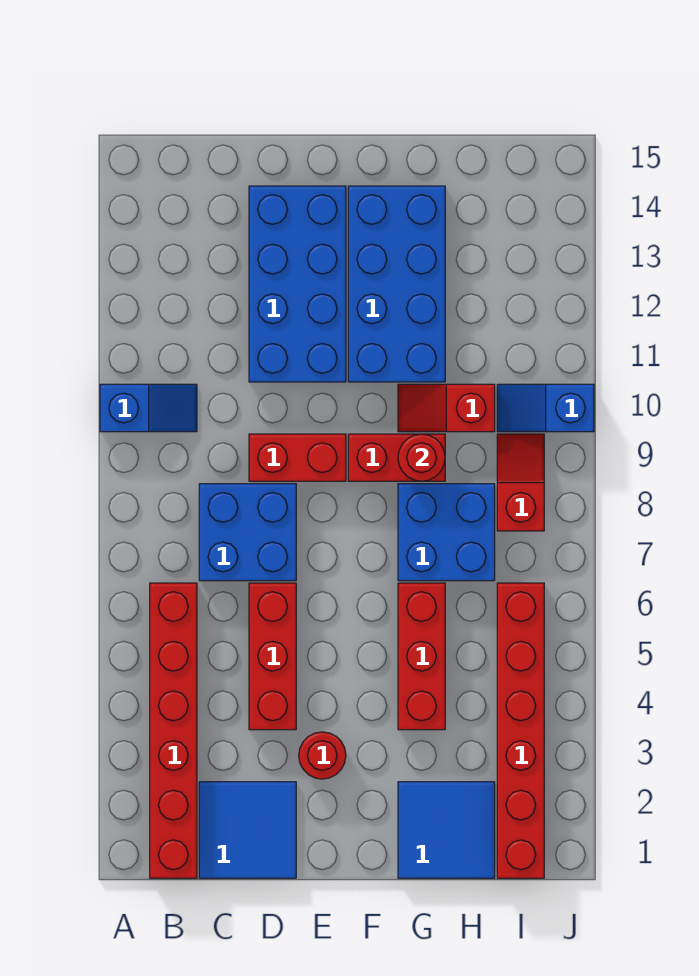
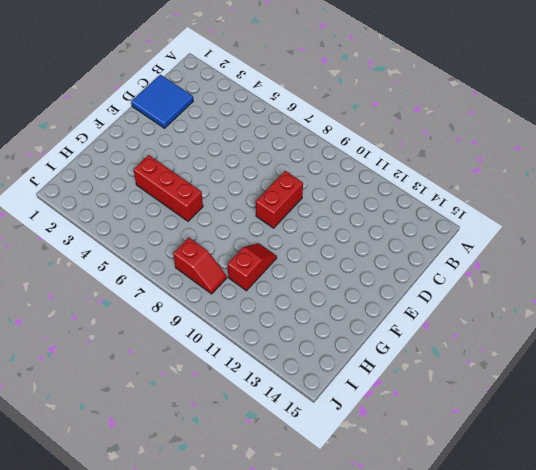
none -> blue 1x2 slope [100,384,197,432]
none -> red 1x6 brick [150,583,197,878]
none -> blue 2x2 brick [199,484,296,581]

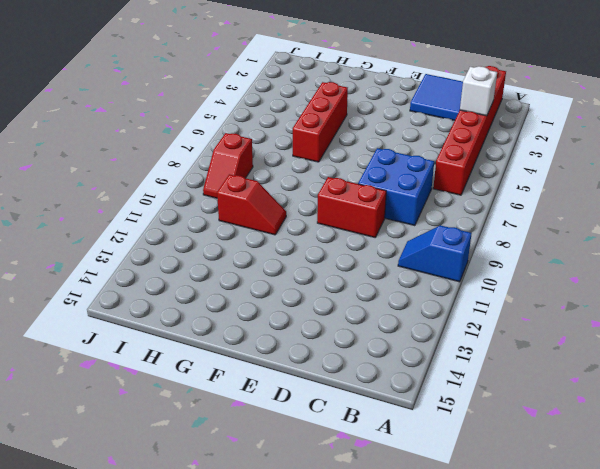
white 1x1 brick [460,66,497,116] -> none
none -> red 1x3 brick [249,583,296,730]
none -> blue 2x4 brick [249,186,346,382]
none -> red 1x1 round brick [299,732,346,779]

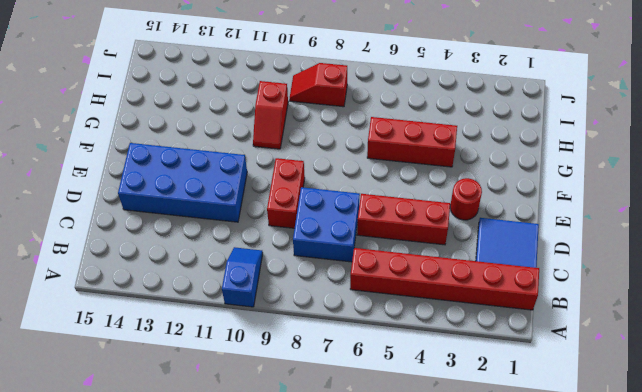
none -> red 1x2 brick [348,434,445,481]
none -> blue 2x4 brick [348,186,445,382]
none -> blue 2x2 tile [398,782,495,878]

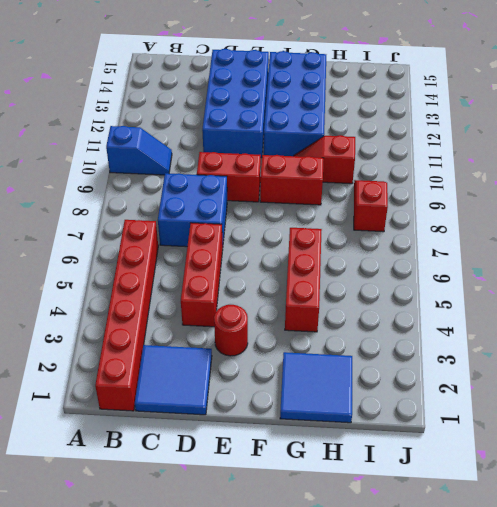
none -> blue 2x2 brick [398,484,495,581]
none -> red 1x6 brick [497,583,544,878]
none -> blue 1x2 slope [497,384,594,432]

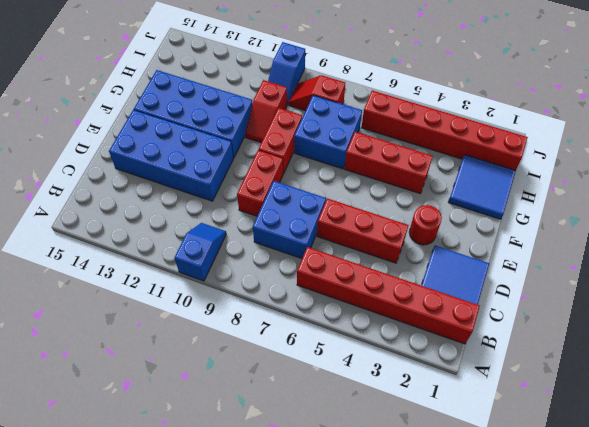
none -> red 1x1 round brick [398,434,445,481]

